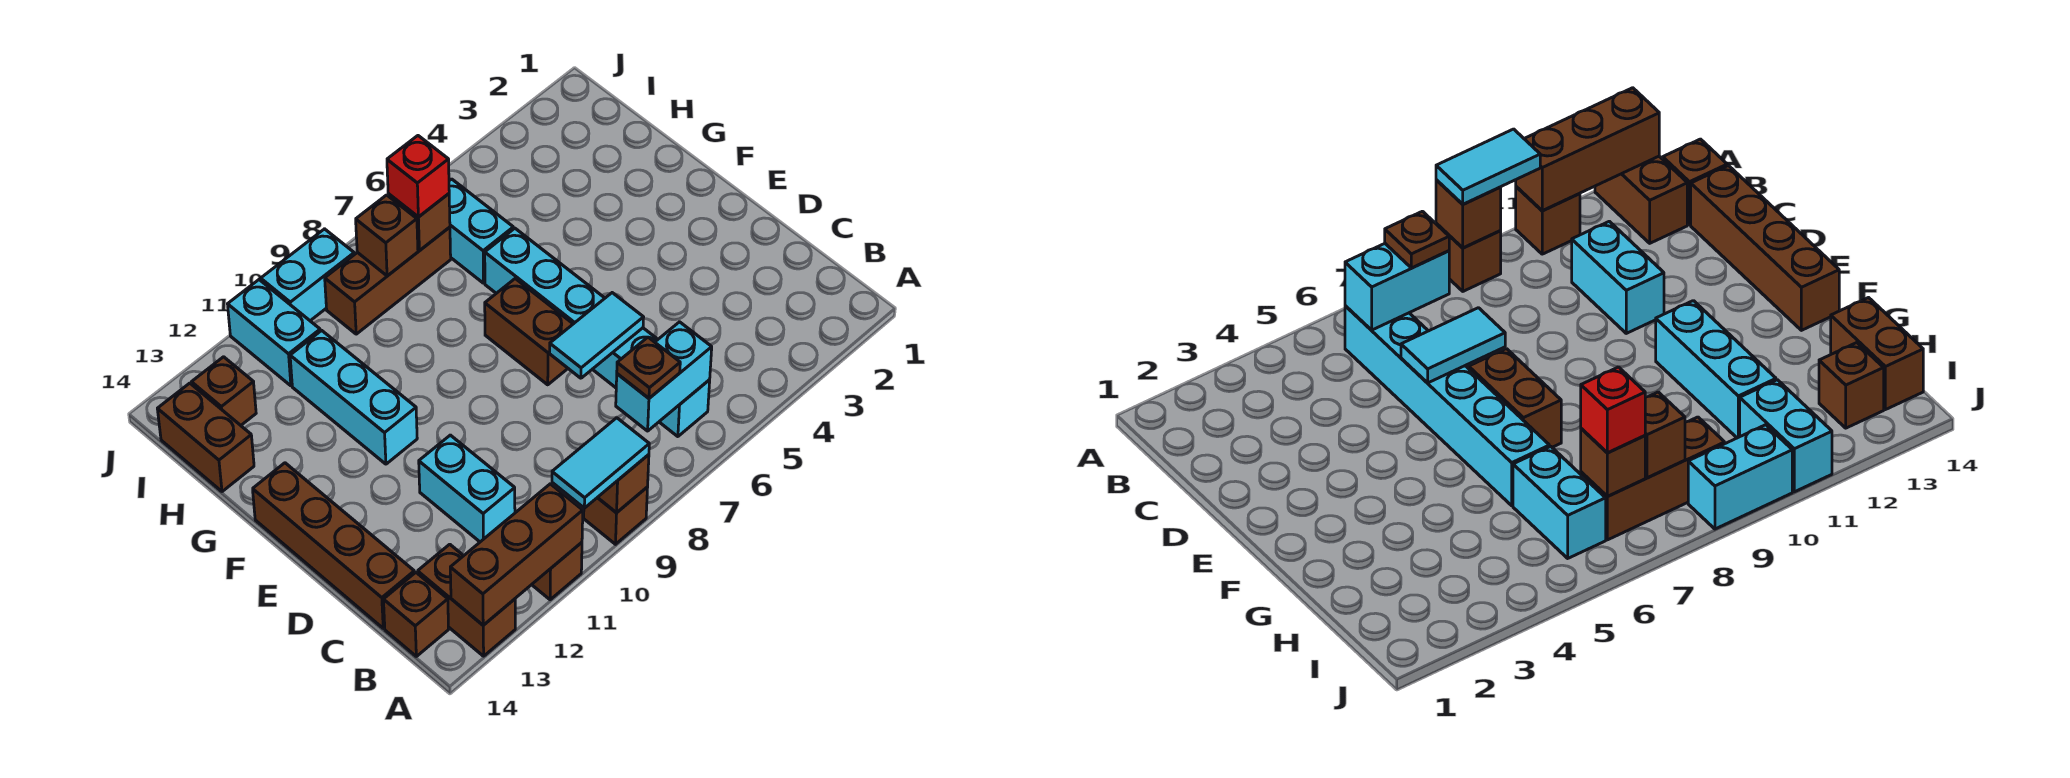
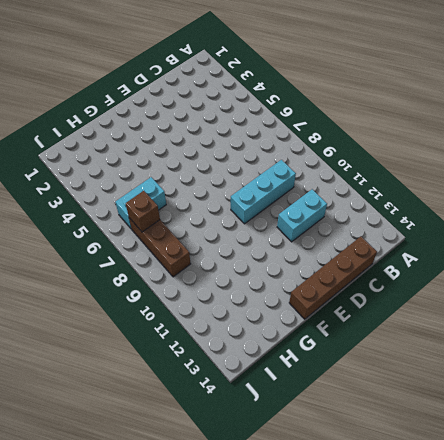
cyan 1x3 brick [231,160,296,224] -> cyan 1x3 brick moved to [290,330,417,464]
none -> brown 1x1 brick [584,487,648,544]
none -> brown 1x1 brick [532,542,582,600]
none -> brown 1x2 brick [418,544,515,656]

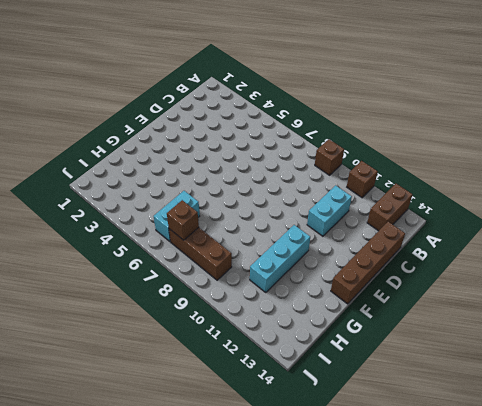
none -> cyan 1x6 brick [485,228,710,437]
none -> brown 1x1 brick [383,573,449,656]
none -> brown 1x2 brick [485,279,573,385]

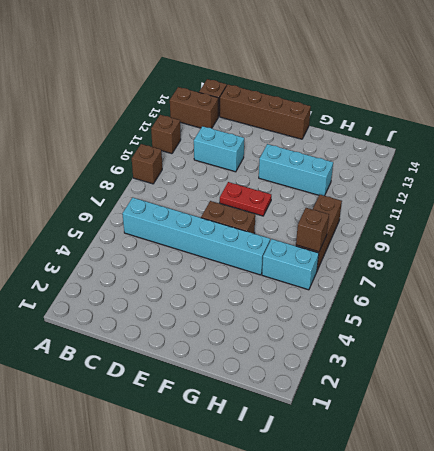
red 1x2 plate [220,182,271,216] -> none
none -> brown 1x2 brick [157,383,254,492]
none -> cyan 1x2 brick [228,280,320,386]
none -> brown 1x1 brick [192,357,256,425]

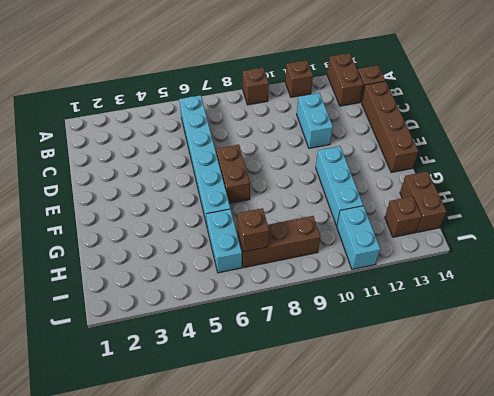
none -> cyan 1x2 brick [261,229,354,321]
none -> brown 1x1 brick [598,455,649,513]
none -> brown 1x3 brick [450,484,583,625]

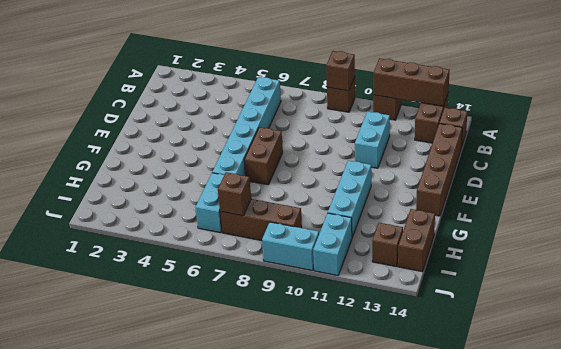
none -> cyan 1x2 brick [616,322,712,431]
none -> cyan 1x2 tile [550,293,644,378]
none -> brown 1x1 brick [356,195,418,276]

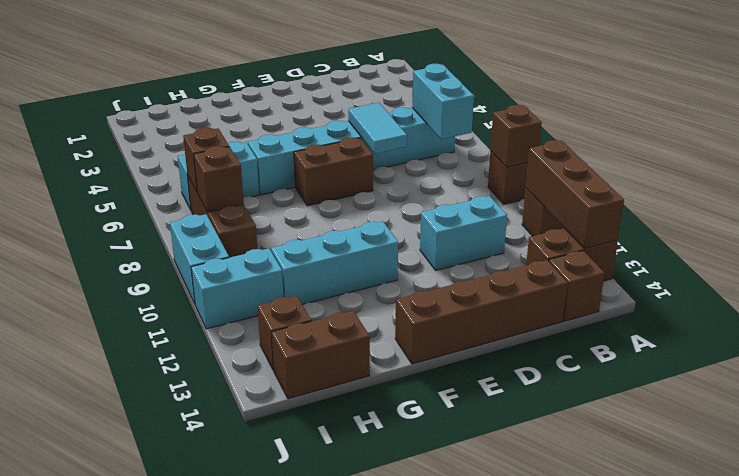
none -> cyan 1x2 tile [552,418,649,508]
none -> brown 1x1 plate [617,337,680,398]
none -> red 1x1 brick [387,136,449,217]

